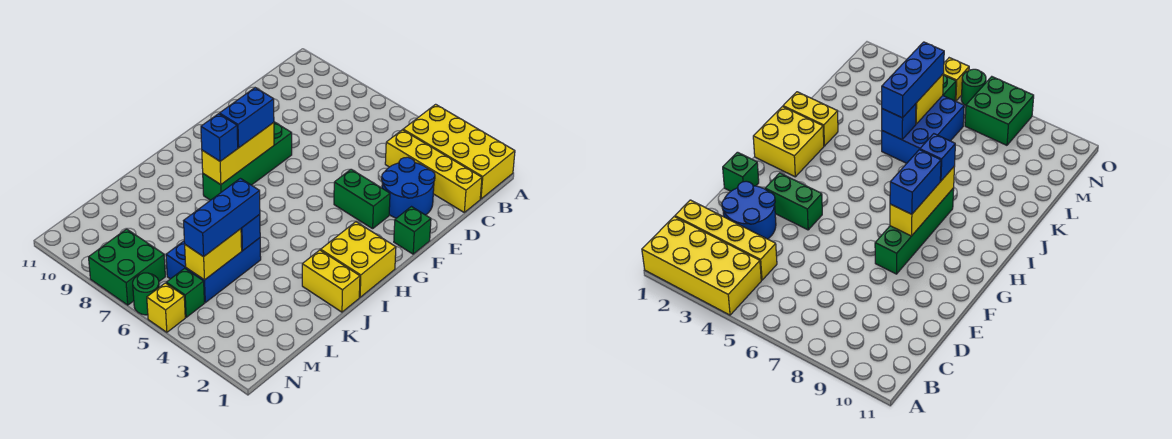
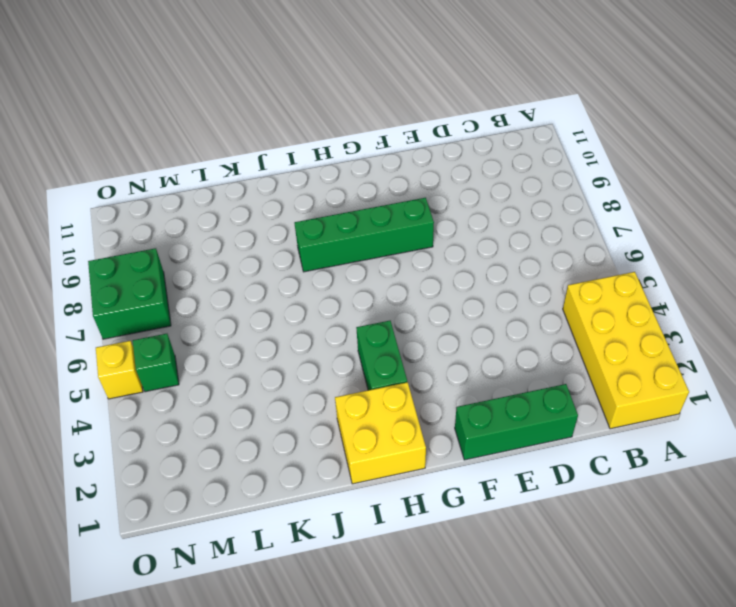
green 1x3 brick [455,384,578,460] -> green 1x1 brick [394,207,431,254]
green 1x2 brick [356,321,407,390] -> green 1x2 brick moved to [334,169,390,229]
none -> yellow 1x4 brick [385,130,482,212]
none -> blue 2x2 round brick [382,157,435,218]
none -> yellow 1x2 brick [302,250,360,312]

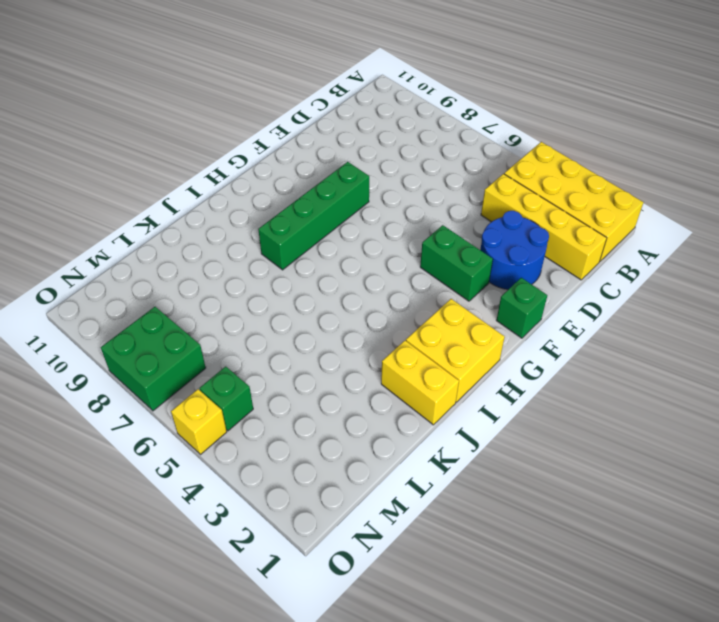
none -> blue 2x3 brick [166,238,261,302]
none -> green 1x1 round brick [133,273,159,315]
none -> yellow 1x3 brick [202,123,274,185]

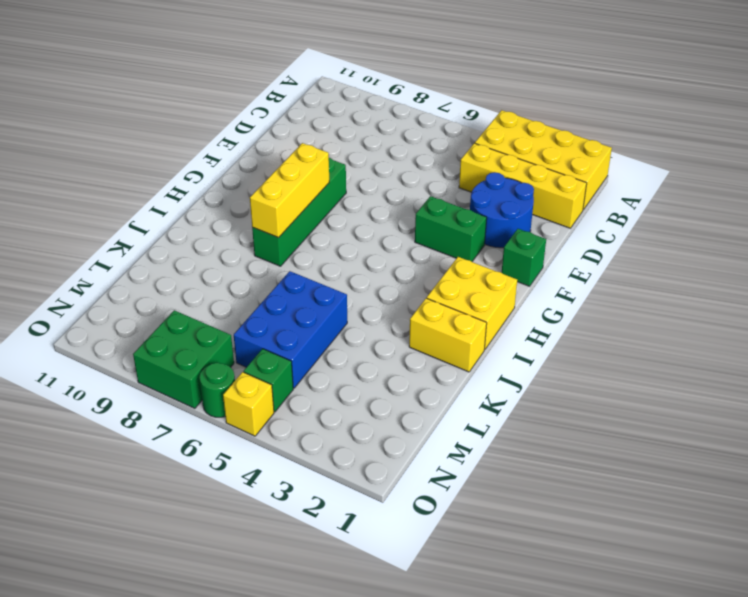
none -> blue 1x1 brick [241,214,260,251]
none -> yellow 1x2 brick [185,229,242,280]
none -> blue 1x2 brick [220,88,274,148]

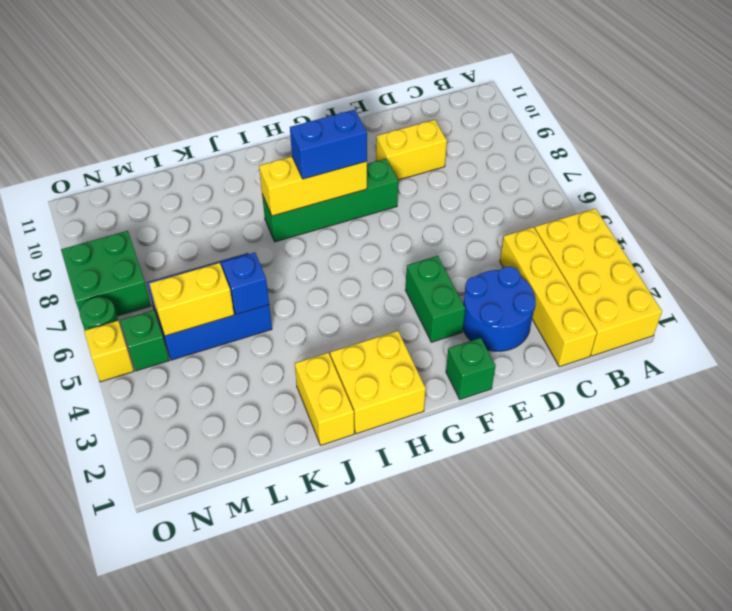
yellow 1x2 brick [376,120,447,180] -> none
none -> blue 1x1 brick [201,114,238,161]
none -> blue 1x3 brick [184,178,260,257]

